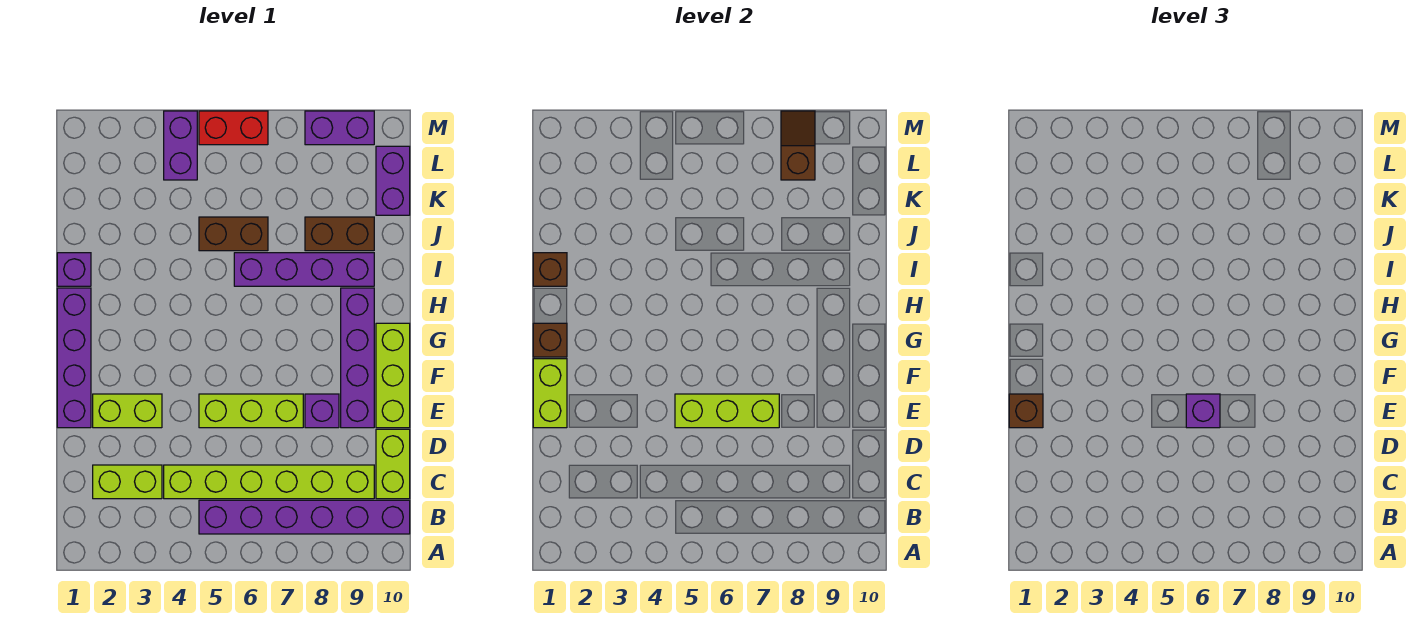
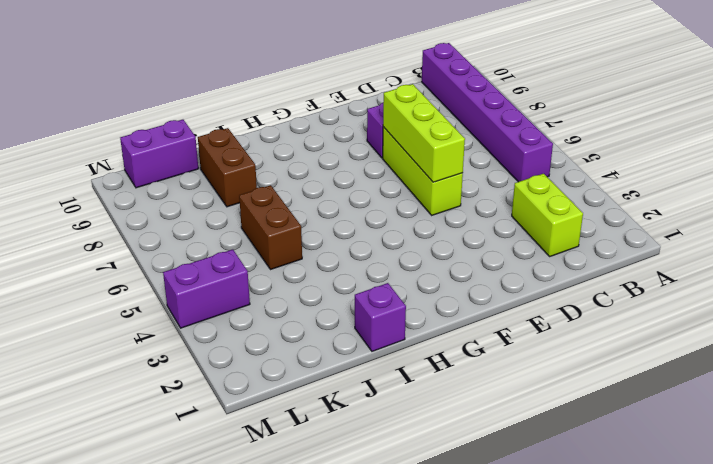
none -> lime 1x6 brick [164,465,374,499]
none -> lime 1x2 brick [376,429,410,499]
none -> purple 1x4 brick [57,288,91,428]

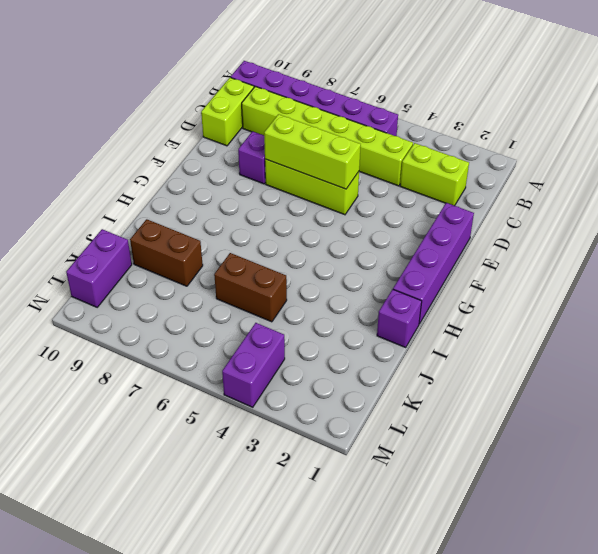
none -> lime 1x2 brick [93,394,162,428]
none -> purple 1x4 brick [341,288,374,428]
none -> lime 1x3 brick [376,323,410,428]

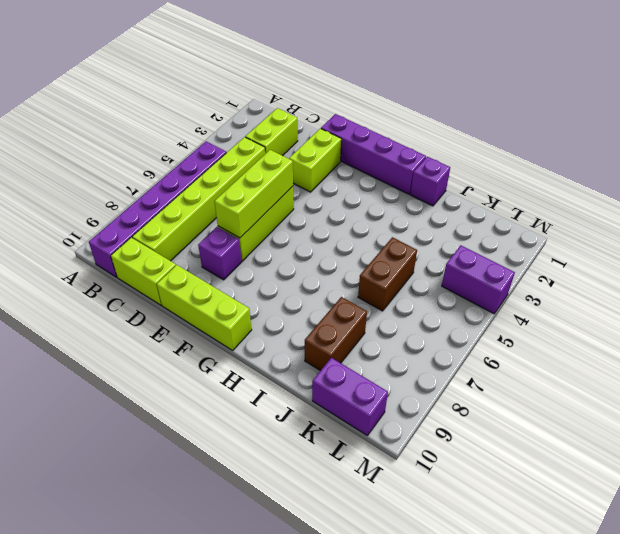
none -> purple 1x4 brick [341,288,374,428]
none -> purple 1x4 brick [234,253,374,286]
none -> red 1x2 brick [199,111,268,145]

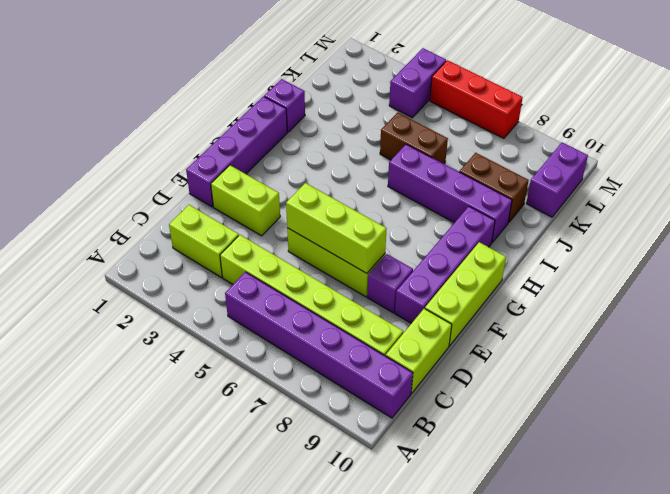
red 1x3 brick [430,60,523,138] -> red 1x2 brick [199,111,268,145]
none -> purple 1x2 brick [305,111,374,145]
none -> lime 1x2 brick [533,359,567,428]
none -> brown 1x1 brick [533,323,567,357]

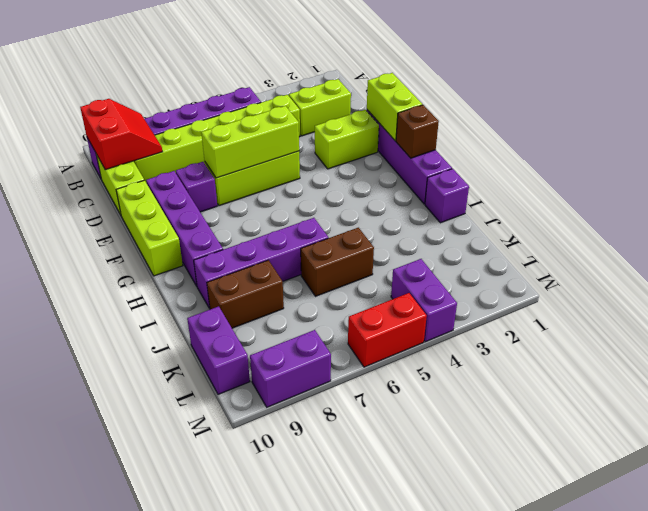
red 2x2 slope [80,99,162,170] -> none
none -> brown 1x1 brick [533,253,567,286]
none -> brown 1x2 slope [781,111,815,180]
none -> brown 1x1 brick [1009,394,1043,428]

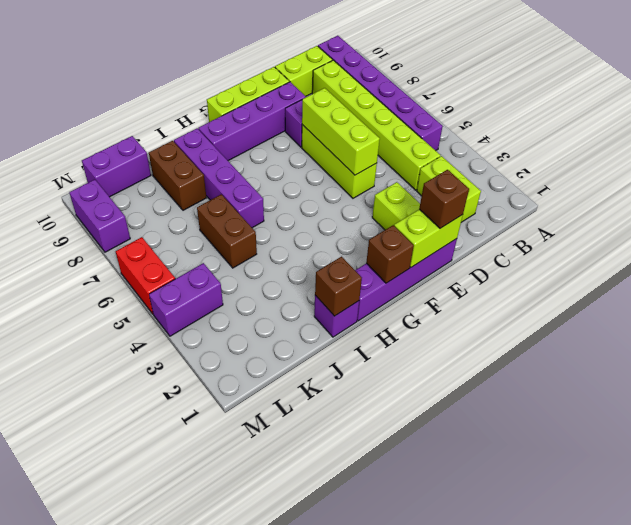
none -> brown 1x2 slope [781,111,815,180]
none -> purple 1x1 brick [1186,394,1220,428]

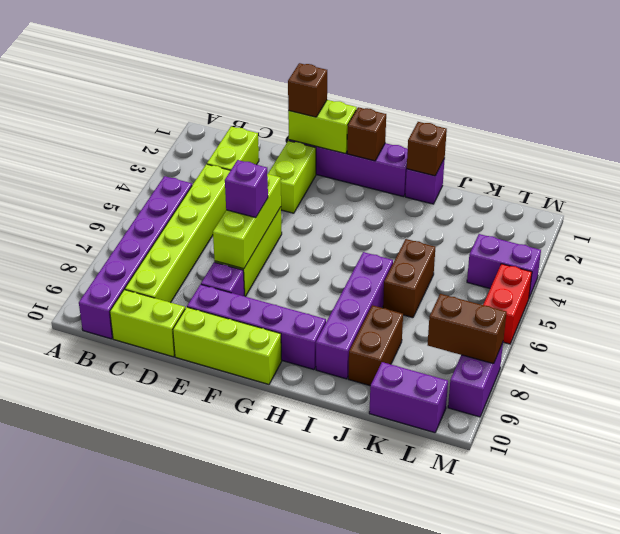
brown 1x2 brick [428,294,507,364] -> brown 1x2 slope [781,111,815,180]

